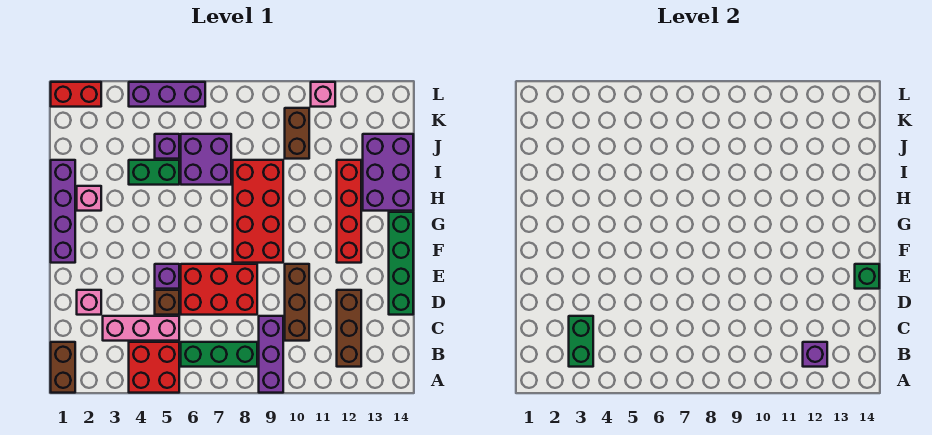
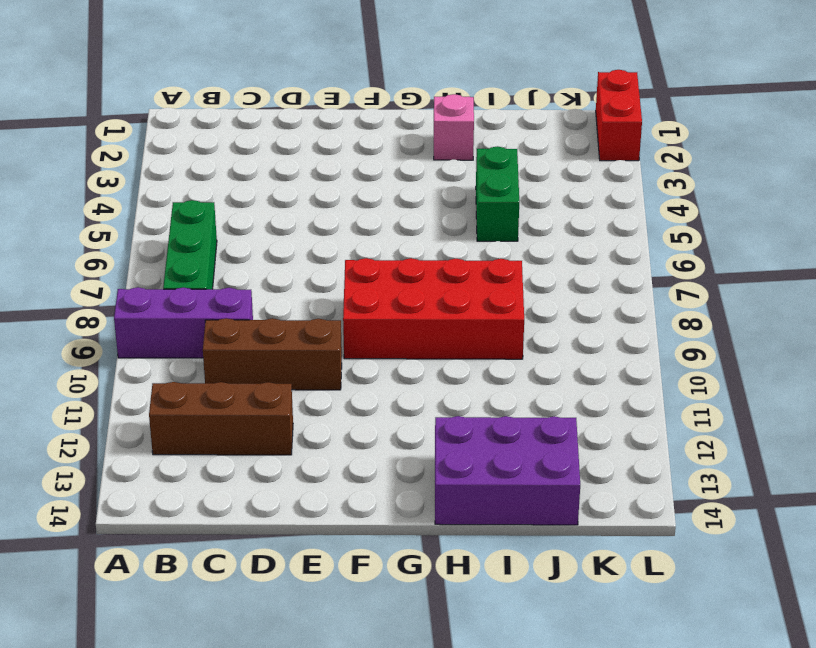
none -> brown 1x2 brick [51,342,75,393]
none -> red 2x2 brick [129,342,179,393]
none -> pink 1x3 brick [103,316,179,341]

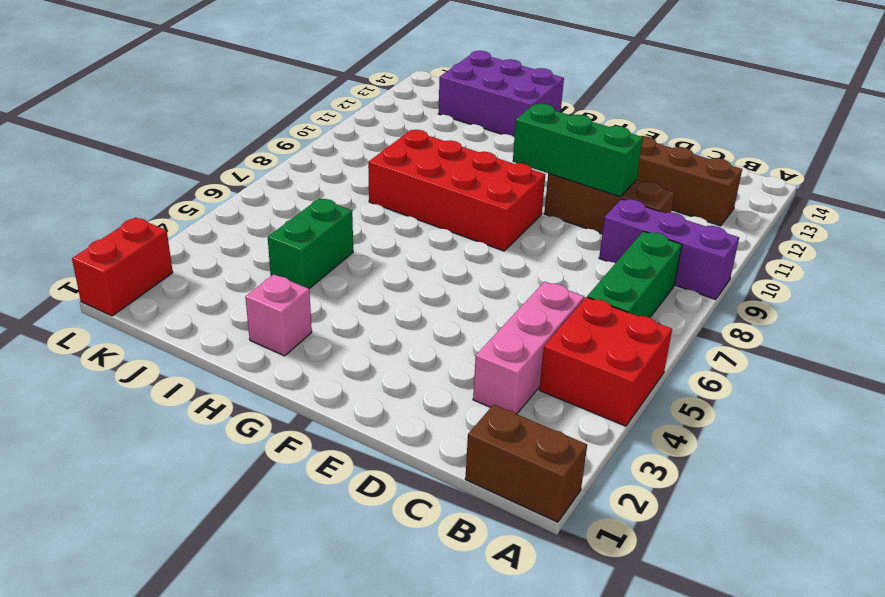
green 1x3 brick [513,104,643,197] -> none
none -> pink 1x1 brick [77,290,101,315]
none -> brown 1x1 brick [155,290,179,315]
none -> red 2x3 brick [181,264,257,315]

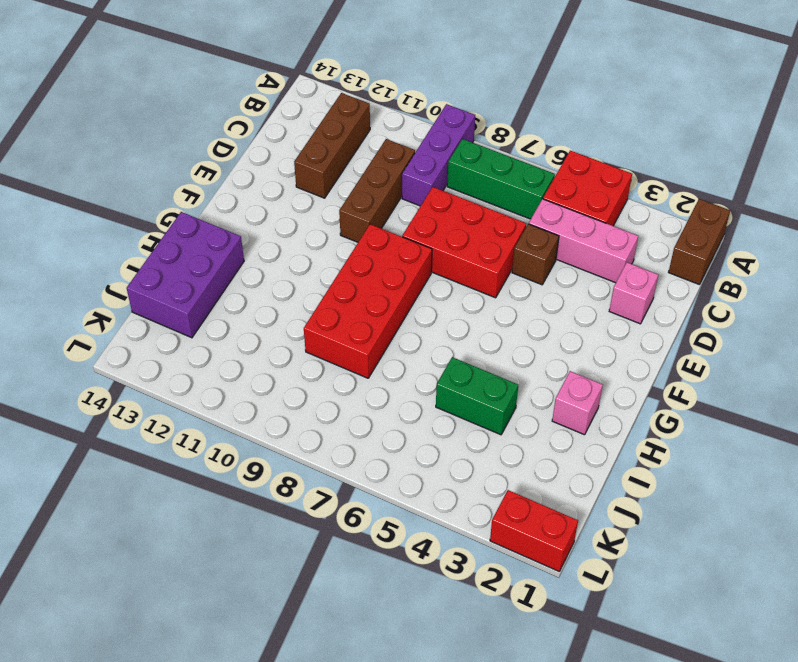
none -> green 1x4 brick [389,212,413,315]
none -> purple 1x1 brick [155,264,179,289]
none -> purple 1x4 brick [51,160,75,263]

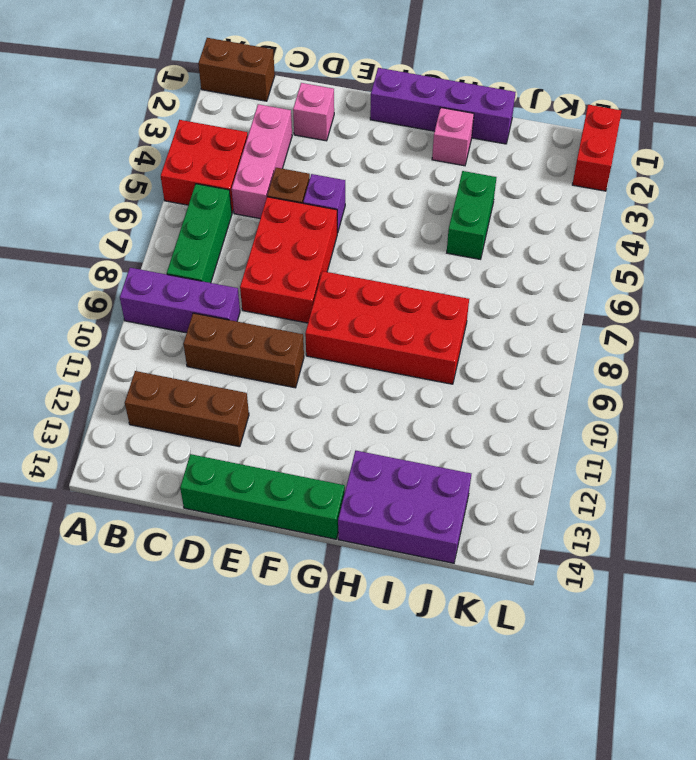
none -> red 1x4 brick [337,160,361,263]
none -> purple 2x2 brick [181,134,231,185]
none -> purple 1x1 brick [155,134,179,159]

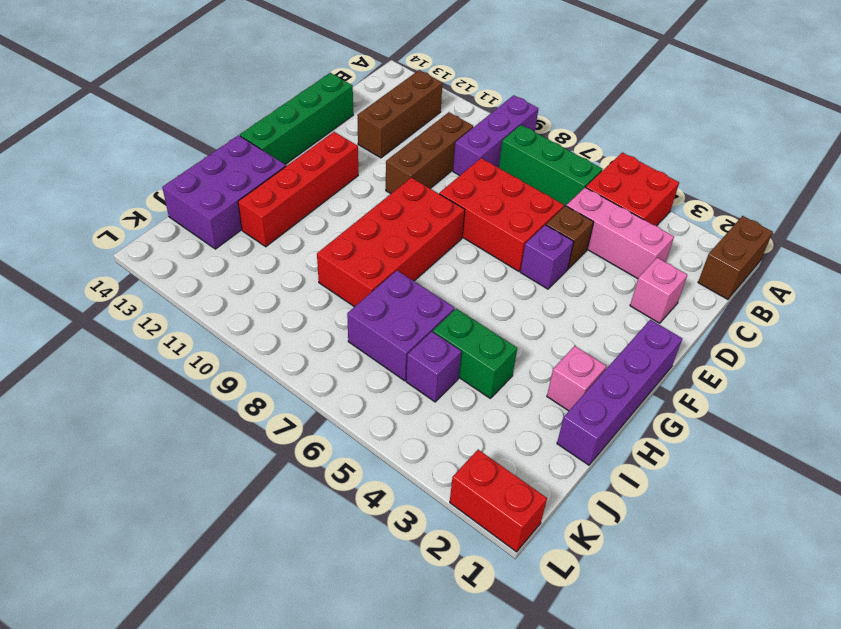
none -> brown 1x2 brick [285,108,309,159]
none -> purple 1x3 brick [129,82,205,107]
none -> pink 1x1 brick [311,82,335,107]

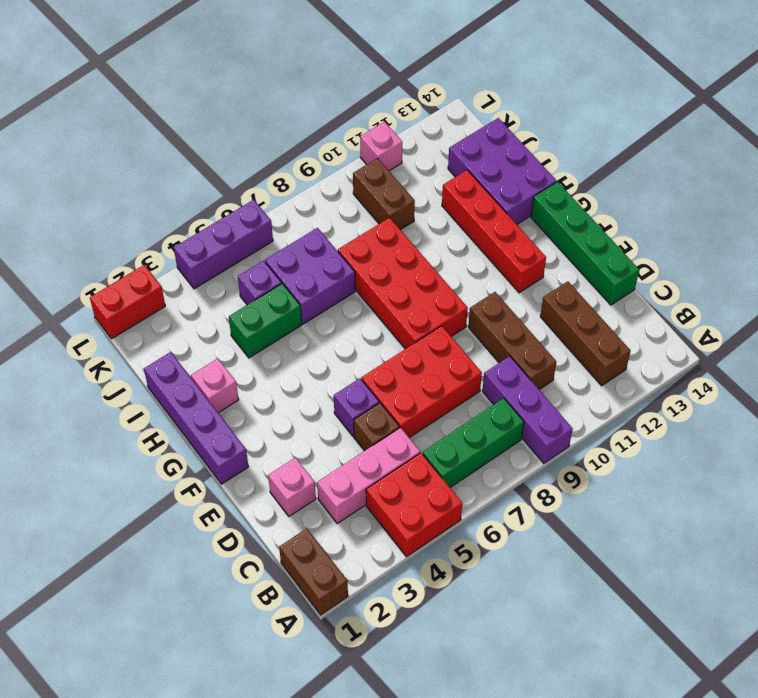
none -> green 1x2 brick [569,316,593,367]
none -> purple 1x1 brick [803,342,827,367]
none -> green 1x1 brick [855,264,879,289]

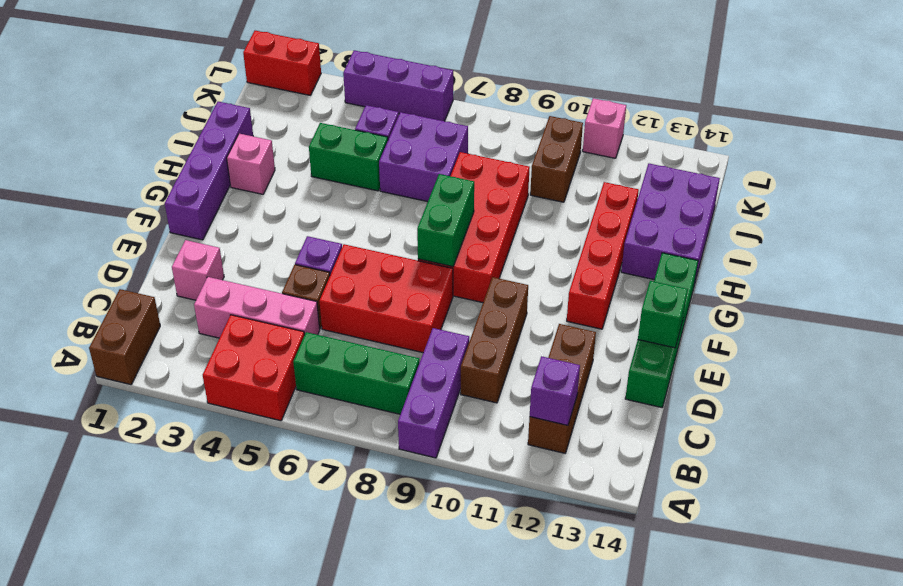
green 1x2 brick [417,174,474,267] -> green 1x2 brick moved to [569,316,593,367]

